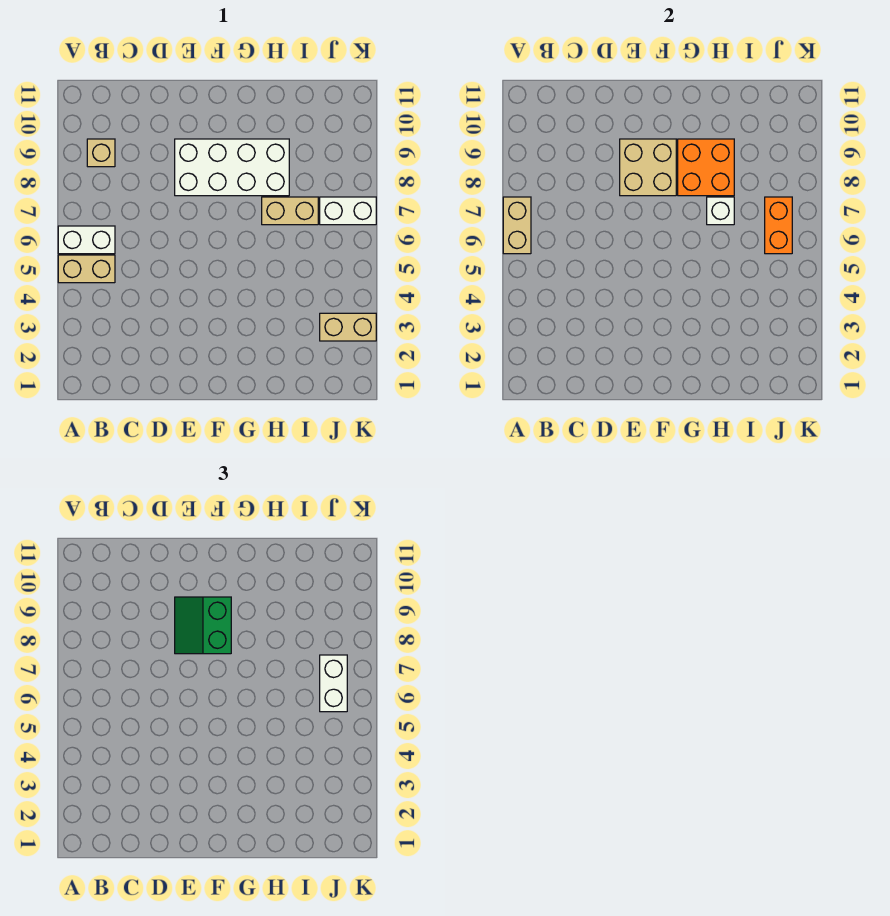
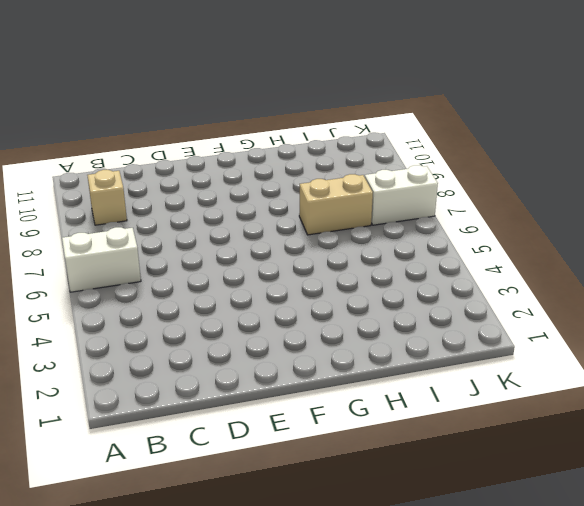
none -> tan 1x2 brick [58,255,115,283]
none -> white 2x4 brick [175,139,289,196]
none -> tan 1x2 brick [320,313,376,341]

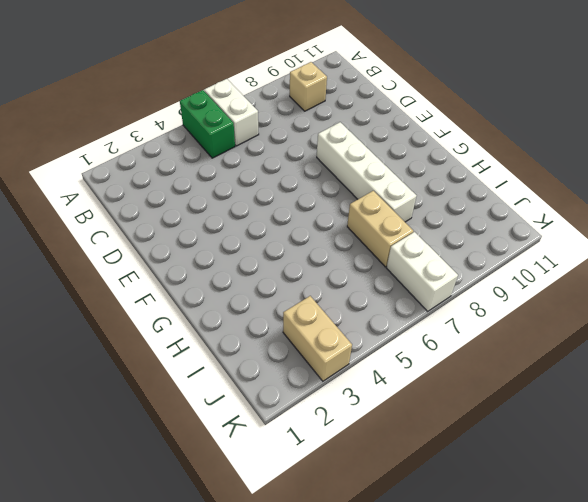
green 1x2 brick [180,90,235,158] -> tan 1x2 brick [58,255,115,283]
white 1x4 brick [317,122,416,222] -> white 2x4 brick [175,139,289,196]
none -> tan 1x2 brick [503,197,531,254]
none -> tan 2x2 brick [620,139,676,196]
none -> orange 2x2 brick [678,139,734,196]

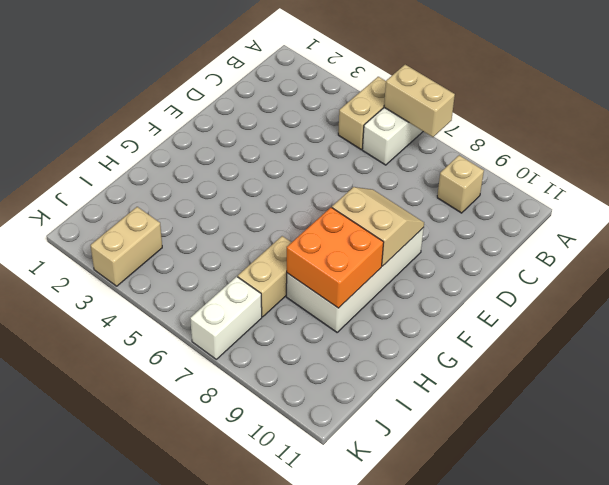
tan 2x2 slope [332,187,424,266] -> tan 2x2 brick [620,139,676,196]
none -> white 1x1 brick [707,197,734,225]
none -> orange 1x2 brick [765,197,792,254]
none -> green 2x2 slope [175,597,231,654]

